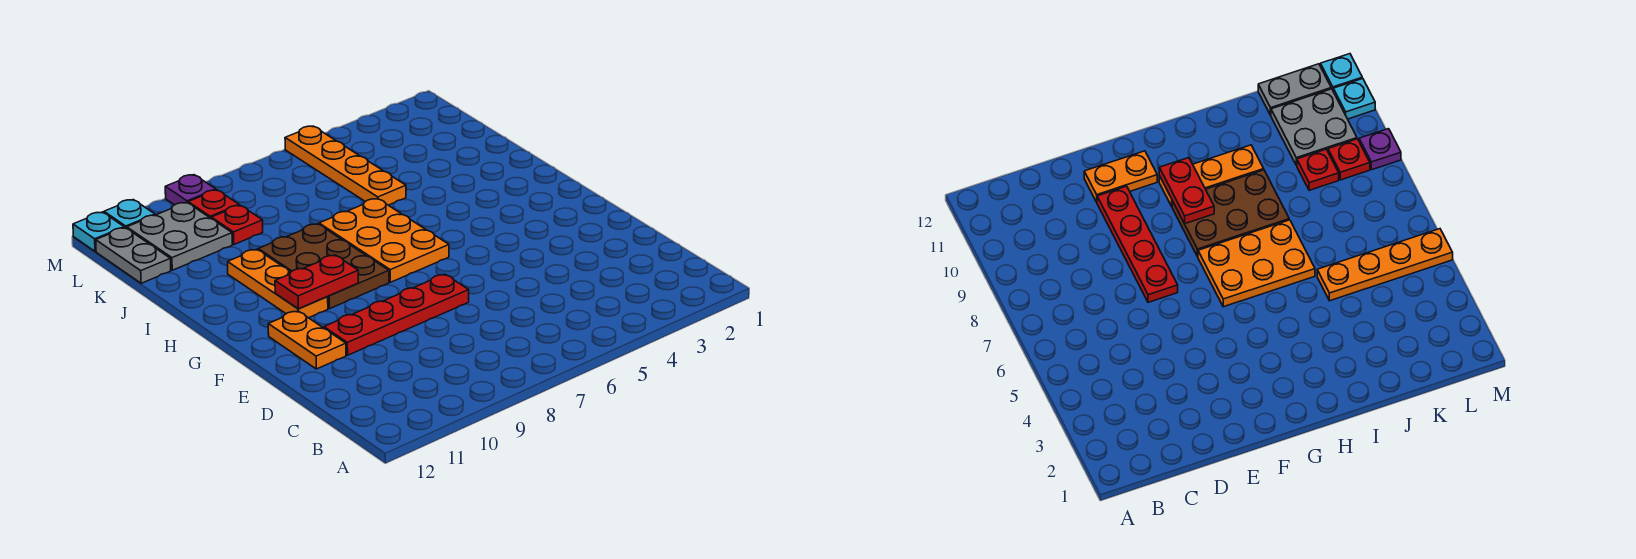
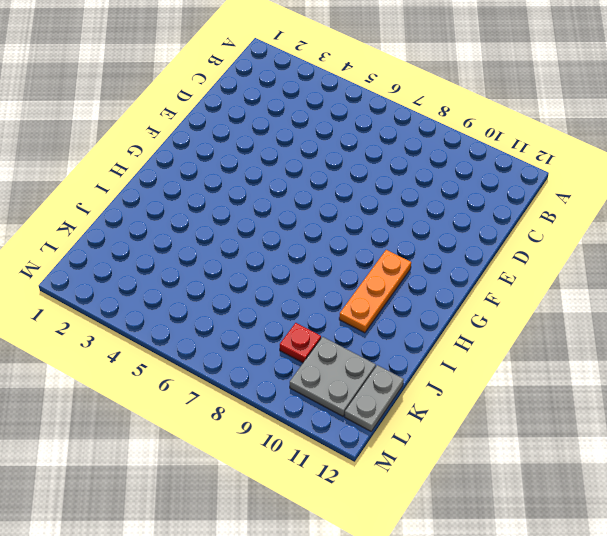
none -> red 1x4 plate [324,274,469,355]
none -> orange 1x2 plate [268,311,346,369]
none -> orange 2x3 plate [319,199,449,282]

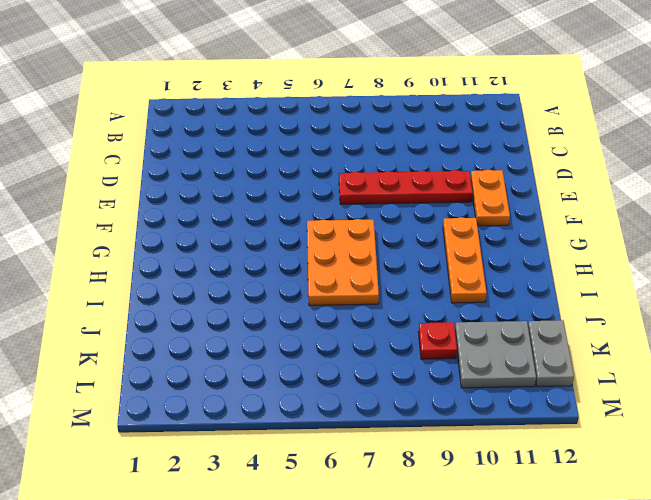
none -> brown 2x3 plate [258,224,389,309]
none -> orange 1x4 plate [285,126,406,205]
none -> red 1x1 plate [188,190,239,218]

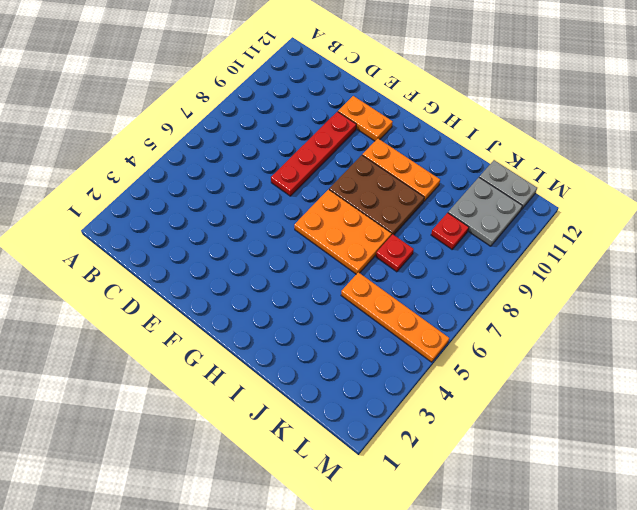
red 1x1 plate [376,234,414,272] -> red 1x1 plate moved to [188,190,239,218]
none -> purple 1x1 plate [165,175,216,205]
none -> cyan 1x1 plate [104,200,155,228]
none -> cyan 1x1 plate [73,212,124,251]

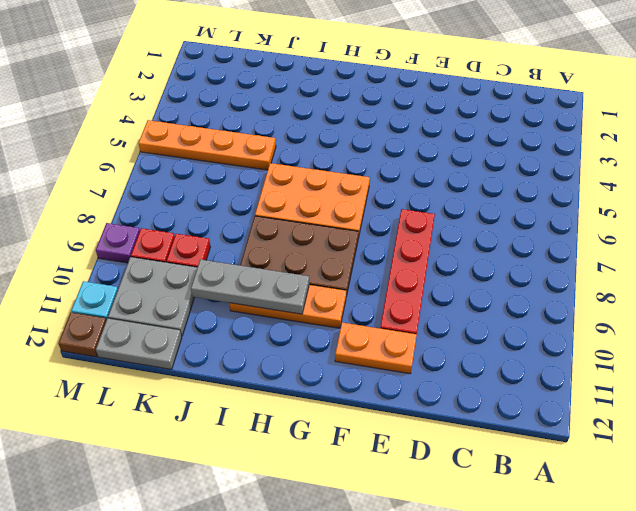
grey 1x3 plate [191,259,309,314] -> none
brown 1x1 plate [58,312,106,357] -> cyan 1x1 plate [73,212,124,251]
none -> red 1x2 plate [275,255,358,309]

